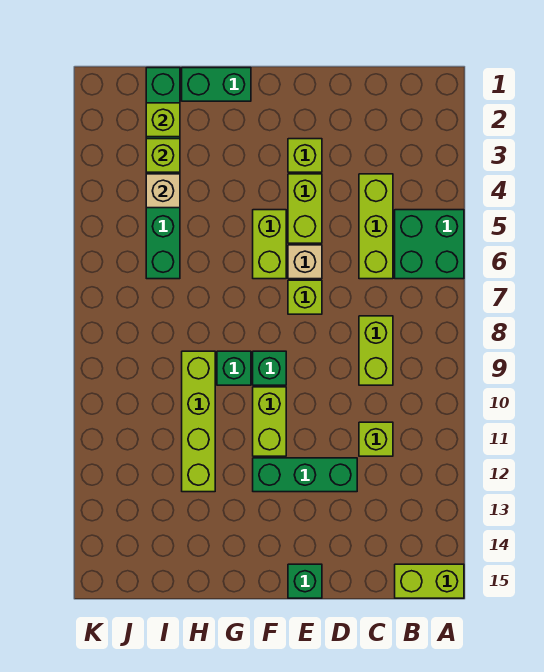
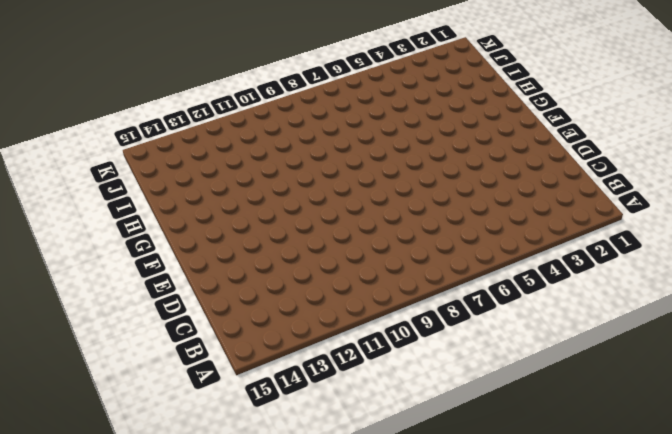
none -> green 2x2 brick [395,210,464,279]
none -> lime 1x2 brick [395,564,464,598]
none -> lime 1x3 brick [359,174,393,279]

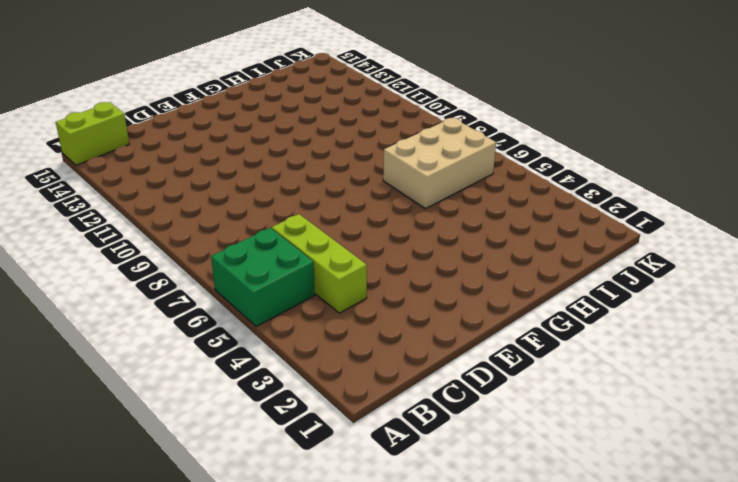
tan 2x3 brick [383,118,496,209] -> green 1x6 brick [146,68,180,279]
none -> lime 1x2 brick [359,316,393,385]
none -> lime 1x1 brick [359,422,393,456]
none -> green 1x3 brick [253,458,357,492]

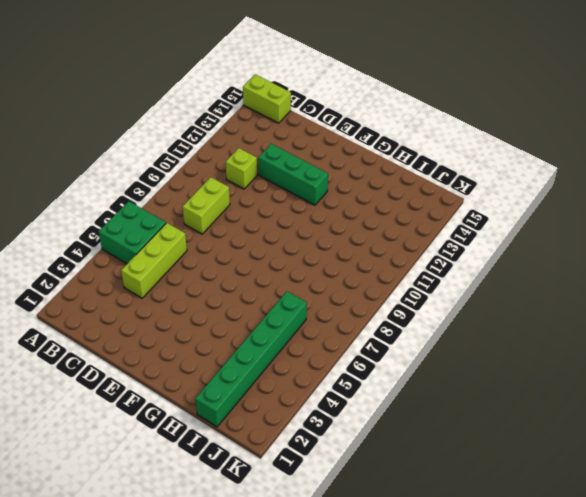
none -> lime 1x1 brick [288,139,322,172]
none -> lime 1x2 brick [288,174,322,243]
none -> tan 1x1 brick [288,245,322,279]

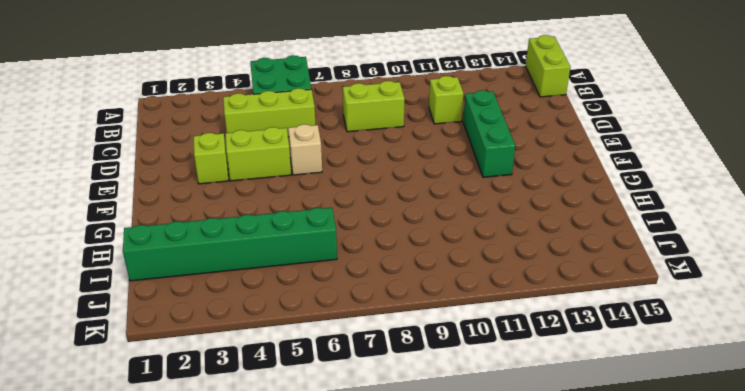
none -> lime 1x1 brick [288,280,322,314]
none -> green 1x1 brick [288,564,322,598]
none -> lime 1x2 brick [253,210,286,279]

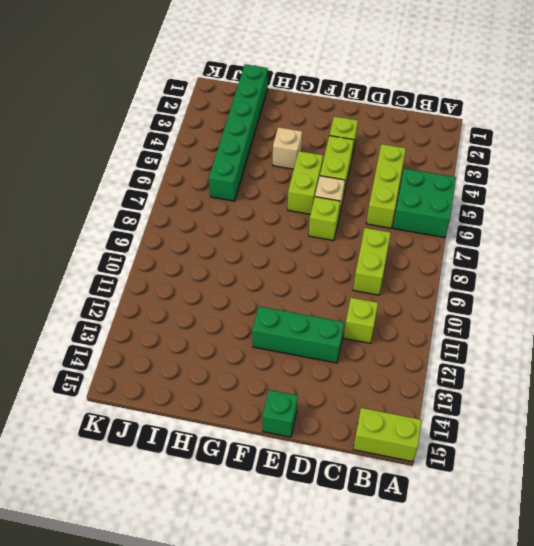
tan 1x1 brick [273,127,302,169] -> tan 1x1 brick moved to [146,174,180,208]
none -> green 1x1 brick [253,351,286,385]
none -> lime 1x2 brick [253,387,286,456]
none -> green 1x2 brick [182,68,251,101]

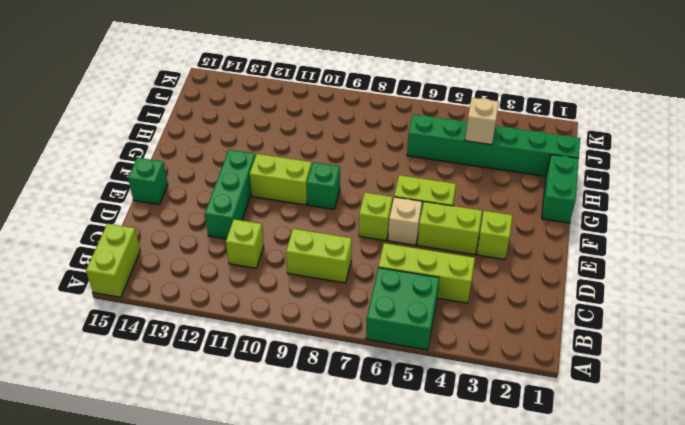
none -> green 1x1 brick [217,351,251,385]
none -> lime 1x4 brick [182,351,215,492]
none -> lime 1x1 brick [146,103,180,137]

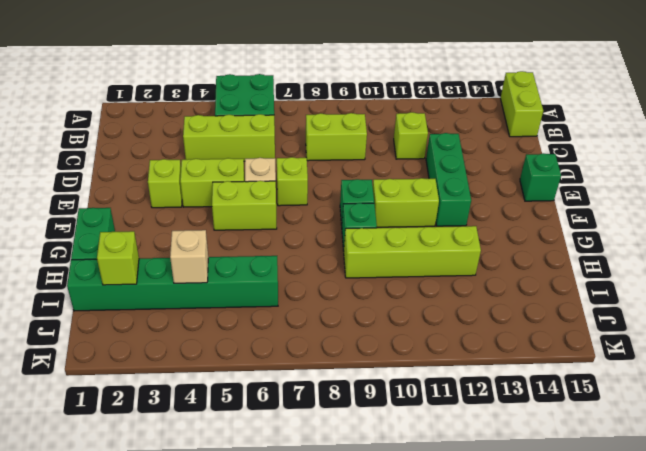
none -> lime 1x1 brick [146,139,180,172]

